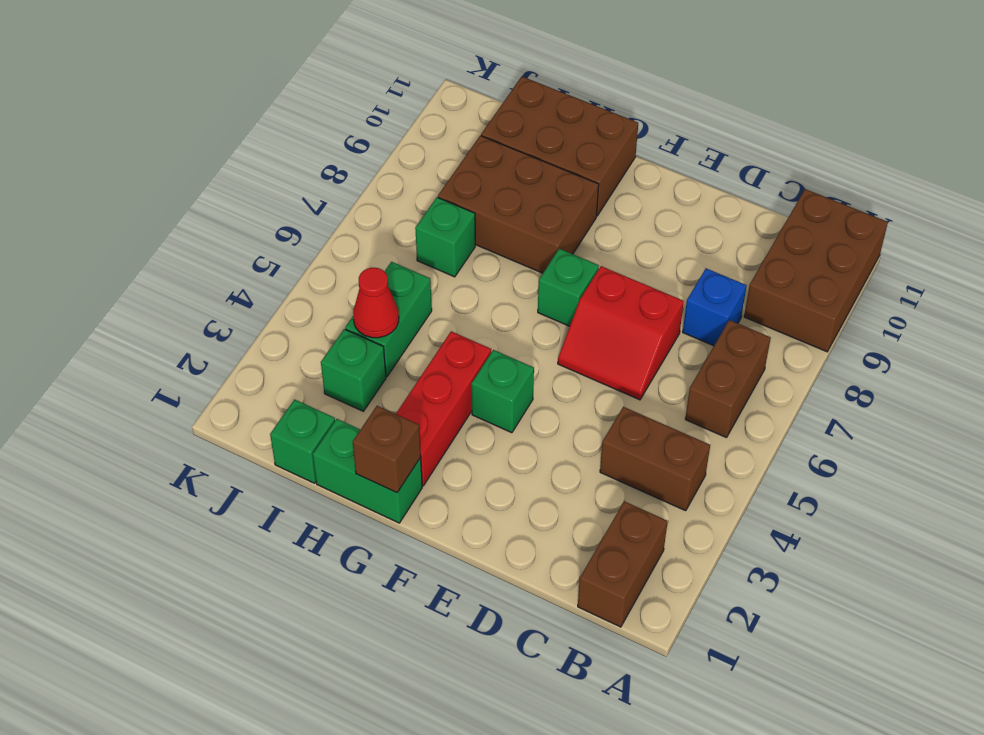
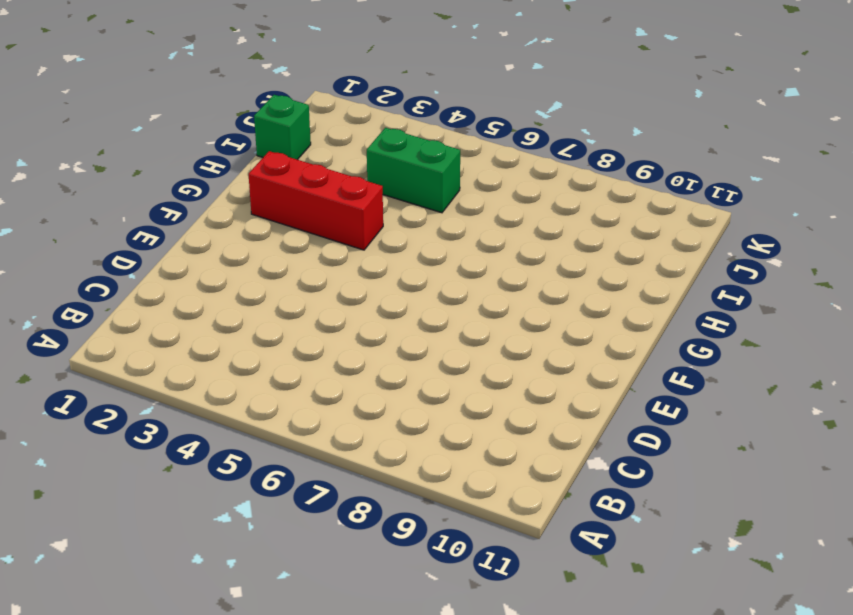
none -> brown 2x3 brick [744,189,888,352]
none -> brown 1x2 brick [578,501,668,627]
none -> brown 1x2 brick [600,407,710,511]

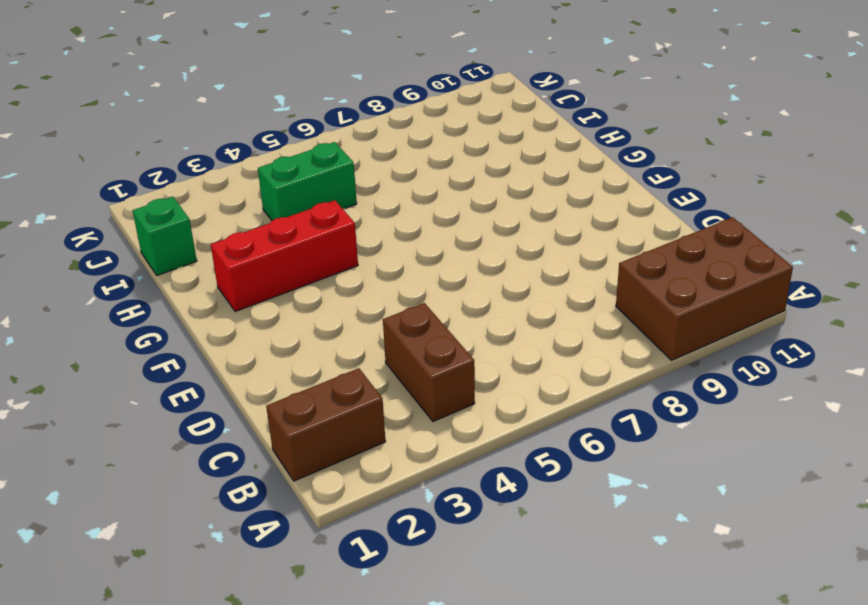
none -> brown 1x2 brick [685,320,771,438]
none -> blue 1x1 brick [683,269,747,346]
none -> red 2x2 slope [558,266,684,400]

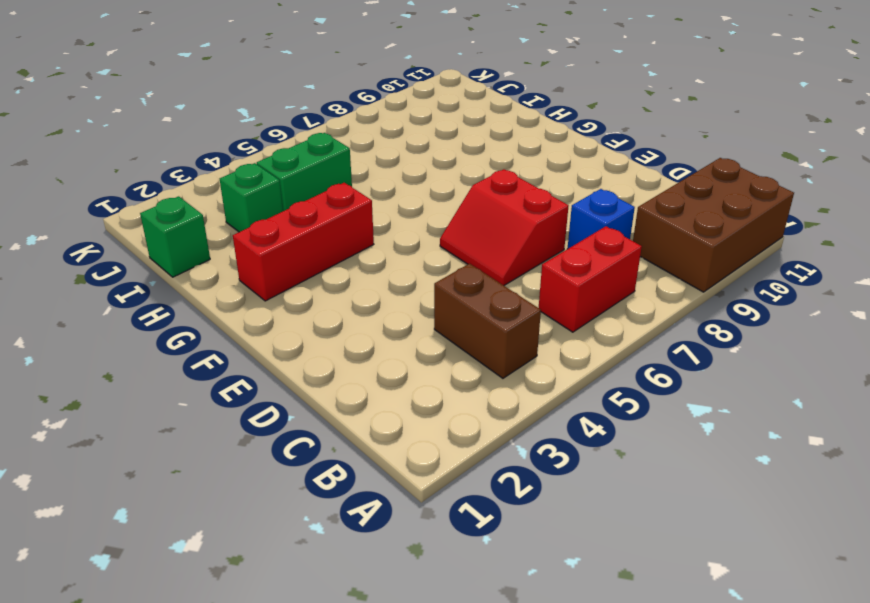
red 1x2 brick [539,226,642,332] -> brown 1x2 brick [685,320,771,438]
none -> brown 1x2 brick [578,501,668,627]
none -> green 1x1 brick [471,350,534,433]
none -> green 1x1 brick [538,249,599,326]

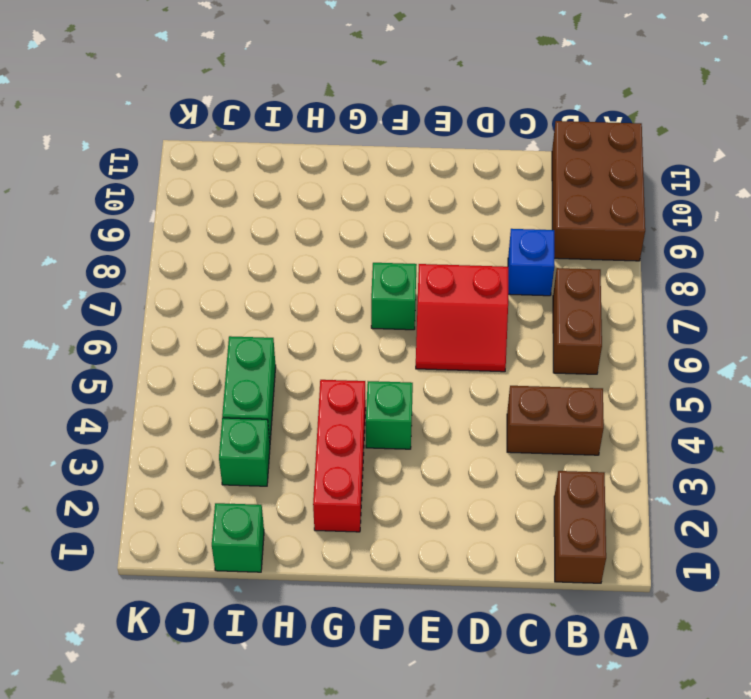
none -> green 1x2 brick [313,419,422,523]
none -> brown 2x3 brick [438,136,599,273]
none -> brown 2x3 brick [481,77,638,216]

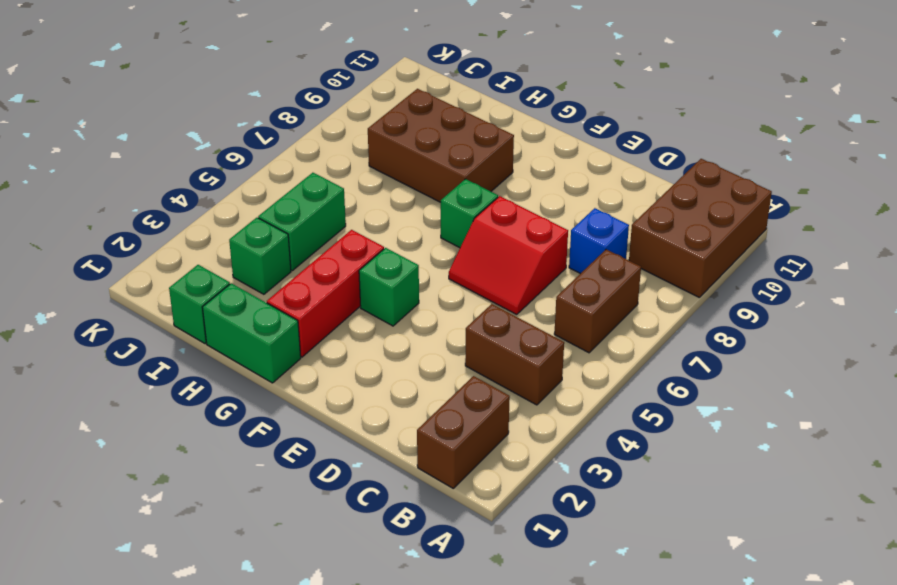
none -> brown 2x3 brick [481,77,638,216]
none -> green 1x1 brick [415,197,475,277]
none -> brown 1x1 brick [353,406,421,493]

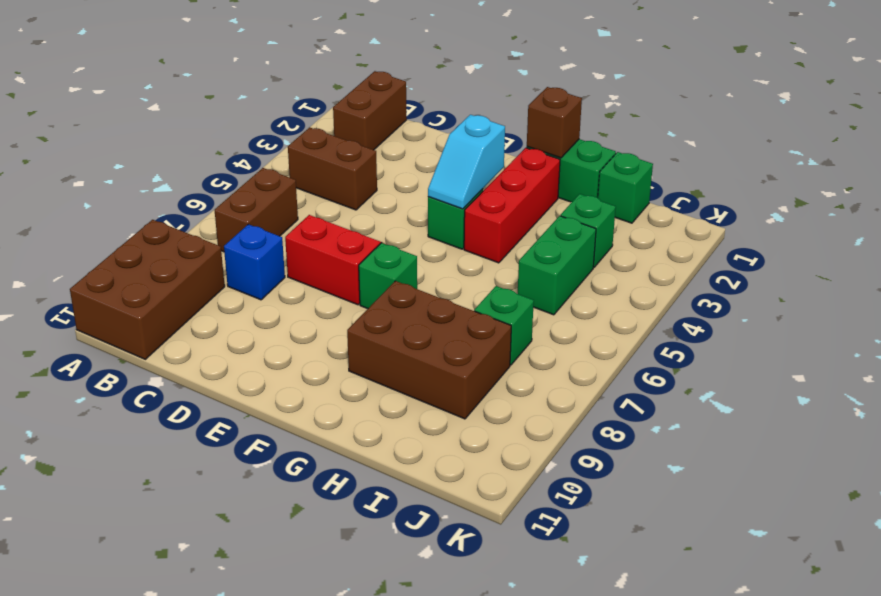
cyan 1x2 slope [428,115,505,209] -> none
none -> brown 2x3 brick [481,77,638,216]
none -> red 1x1 cone [353,268,399,338]

